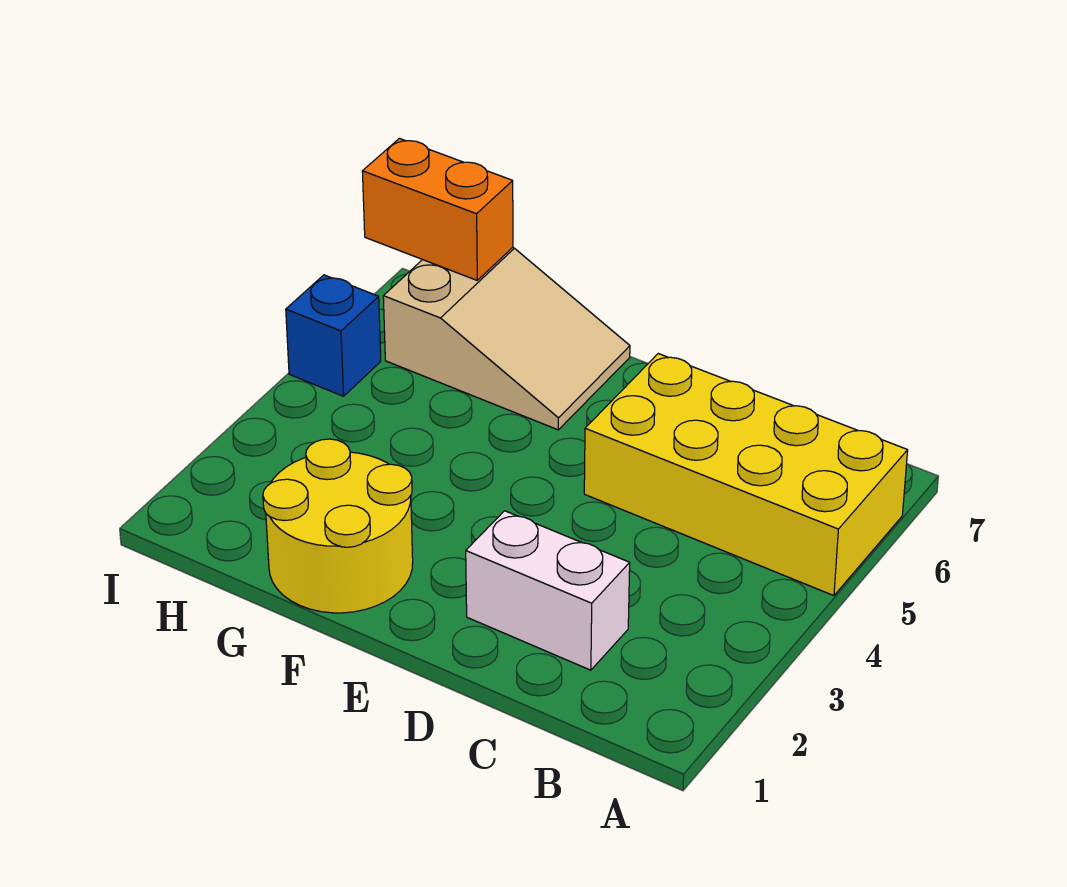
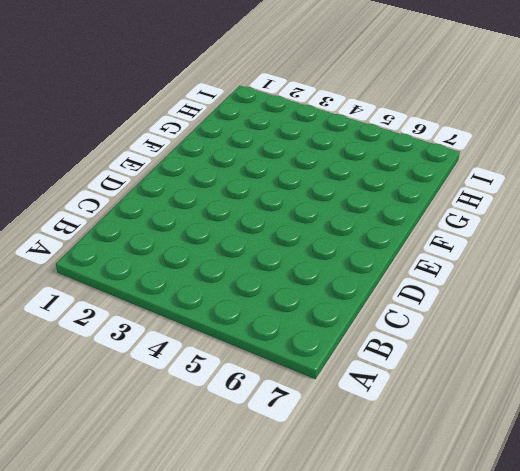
none -> yellow 2x4 brick [584,354,908,596]
none -> white 1x2 brick [466,511,630,670]

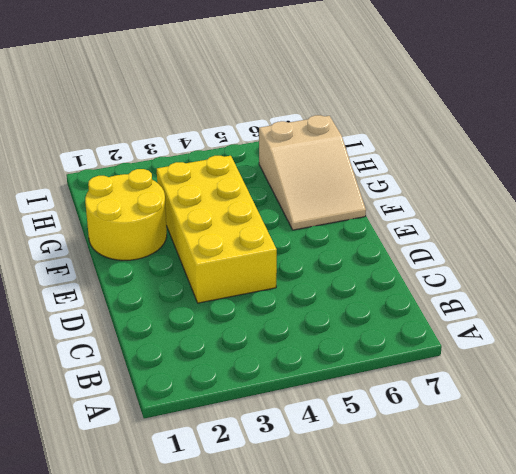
yellow 2x4 brick [157,156,277,303] -> yellow 2x4 brick moved to [584,354,908,596]
none -> white 1x2 brick [466,511,630,670]
none -> blue 1x1 brick [286,275,381,396]

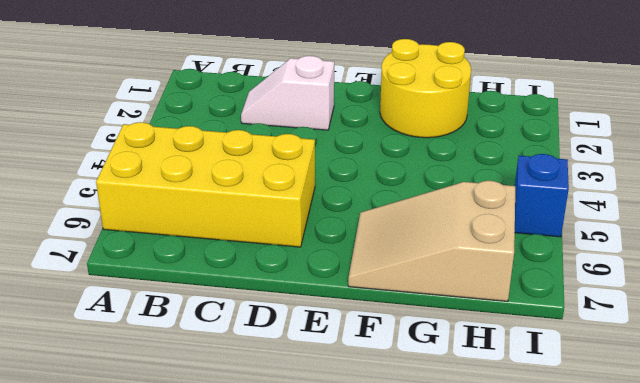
white 1x2 slope [241,56,334,130] -> white 1x2 brick [466,511,630,670]
none -> orange 1x2 brick [362,139,513,280]

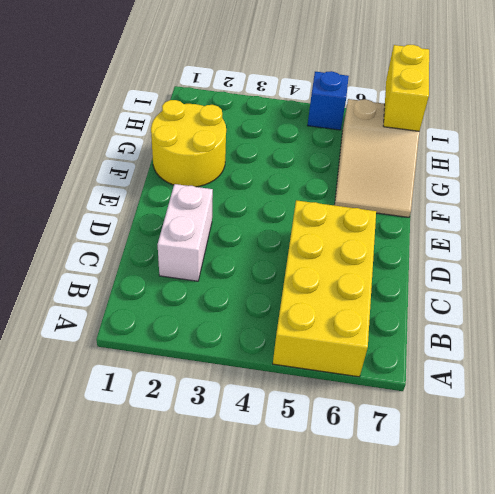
yellow 1x2 brick [384,45,429,131] -> orange 1x2 brick [362,139,513,280]

